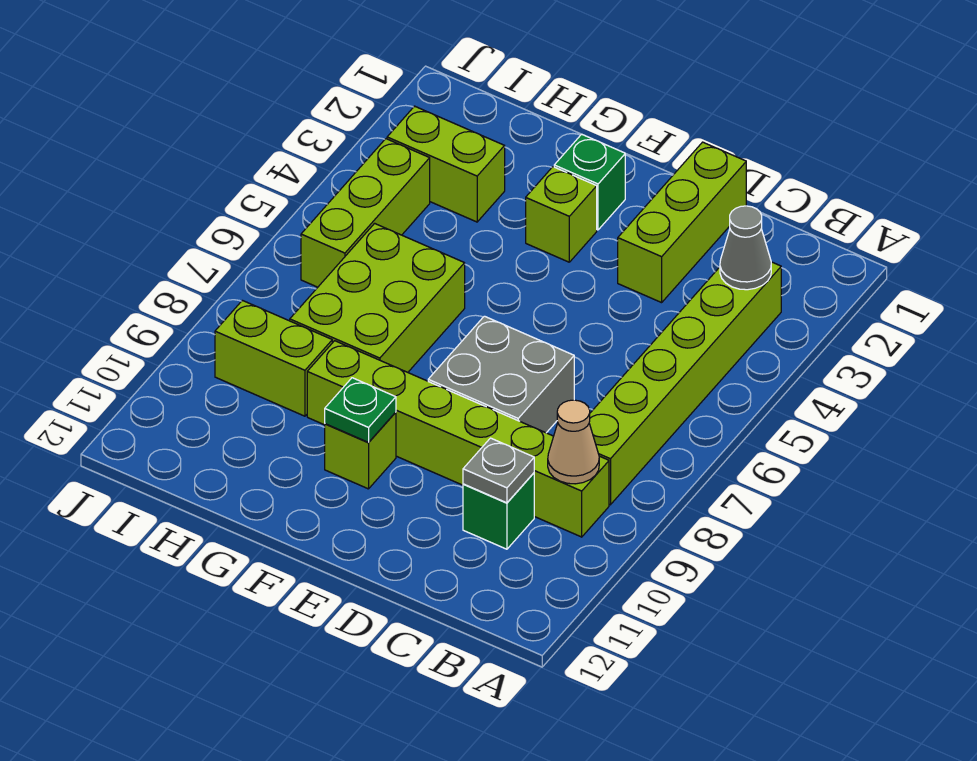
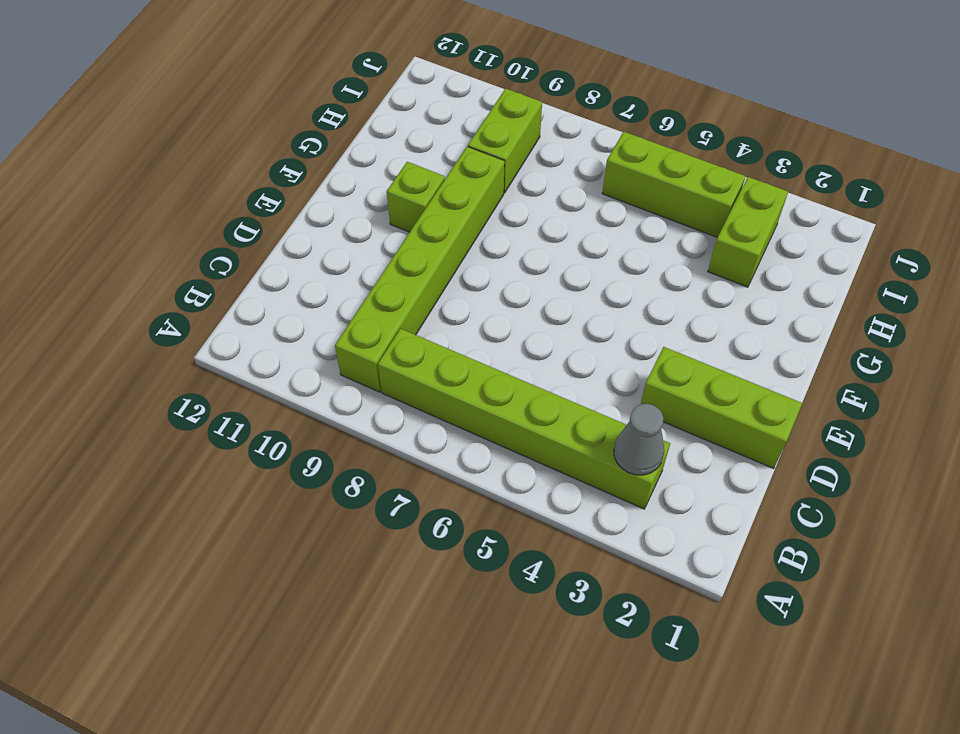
none -> green 1x1 brick [463,473,534,549]
none -> grey 2x2 brick [428,316,574,433]
none -> green 1x1 brick [554,134,625,230]

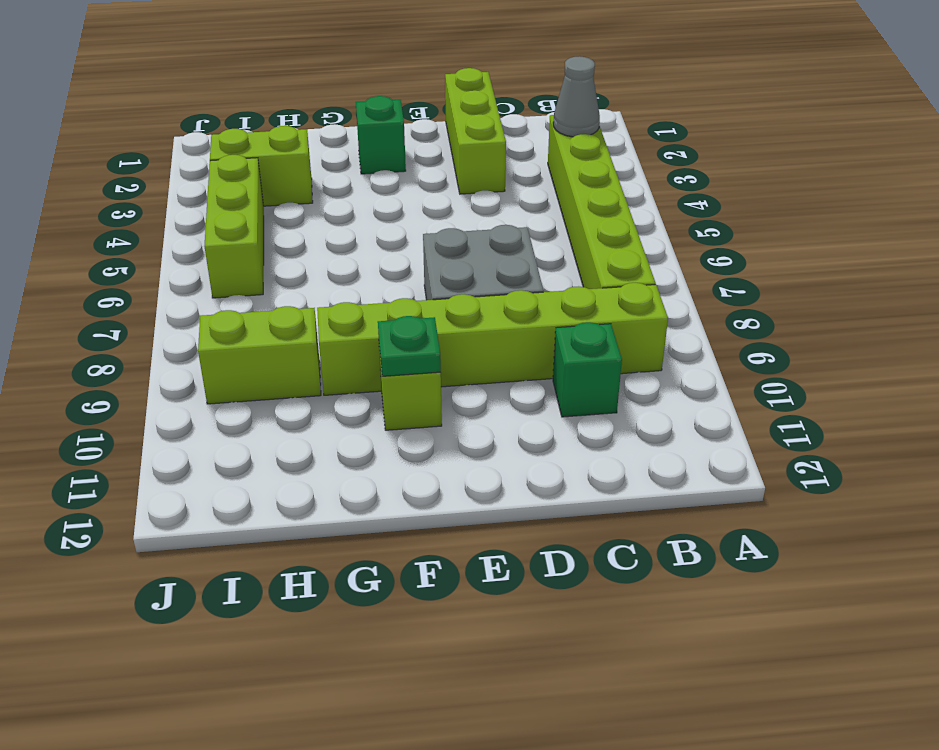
none -> lime 1x1 brick [526,167,597,262]
none -> lime 2x3 brick [290,223,465,372]
none -> tan 1x1 cone [548,400,599,484]

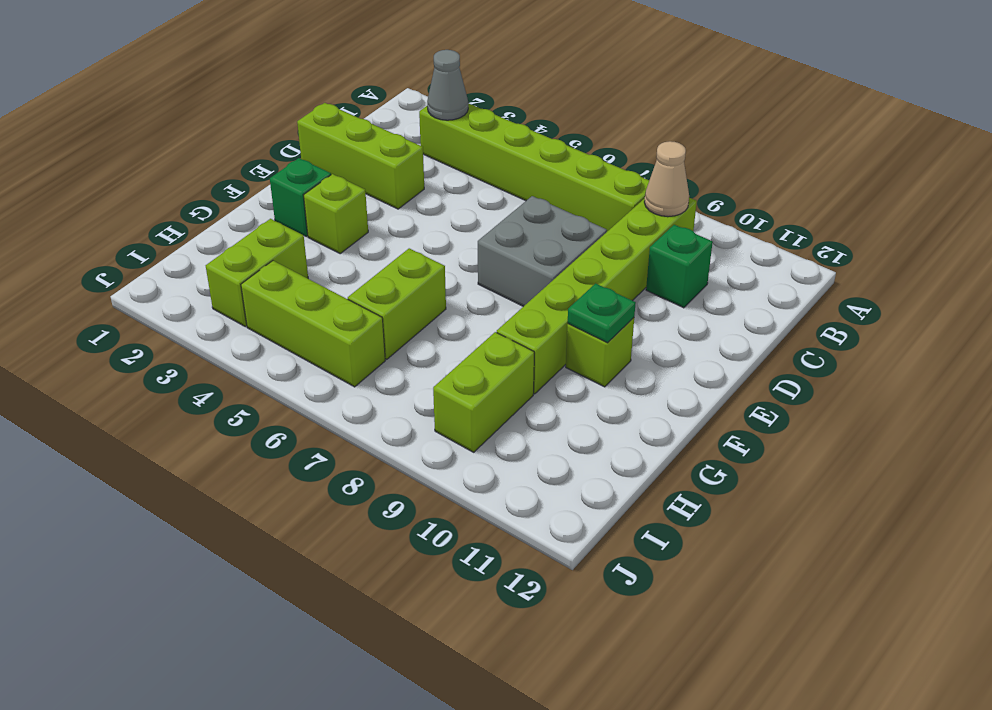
lime 1x2 brick [348,248,446,359] -> lime 2x3 brick [290,223,465,372]
none -> grey 1x1 plate [463,438,534,503]

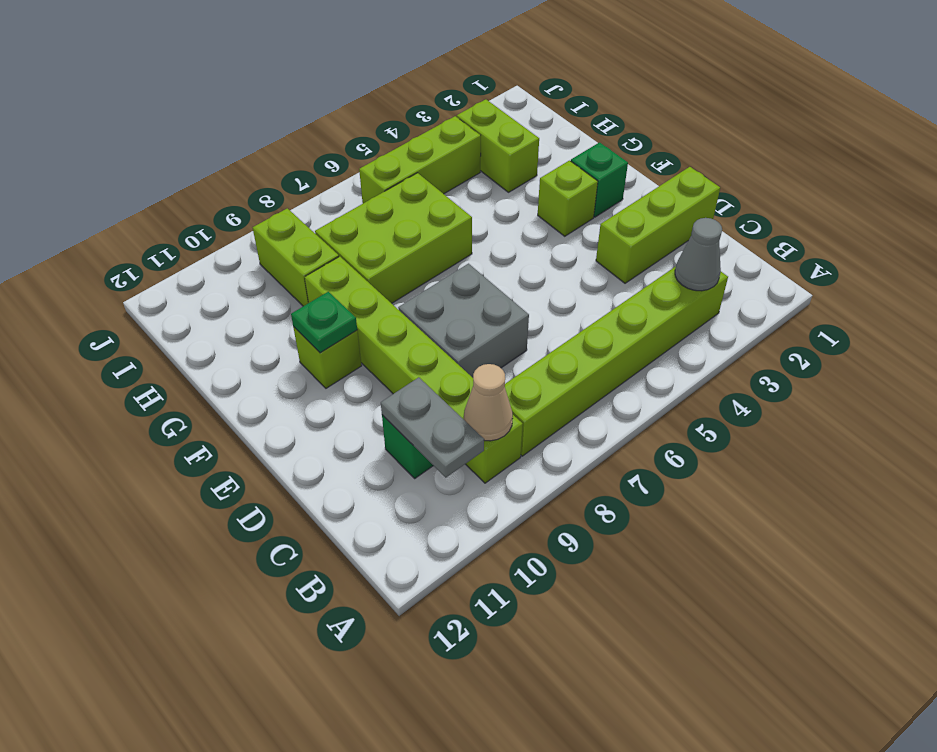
grey 1x2 plate [381,377,484,478] -> grey 1x1 plate [463,438,534,503]

